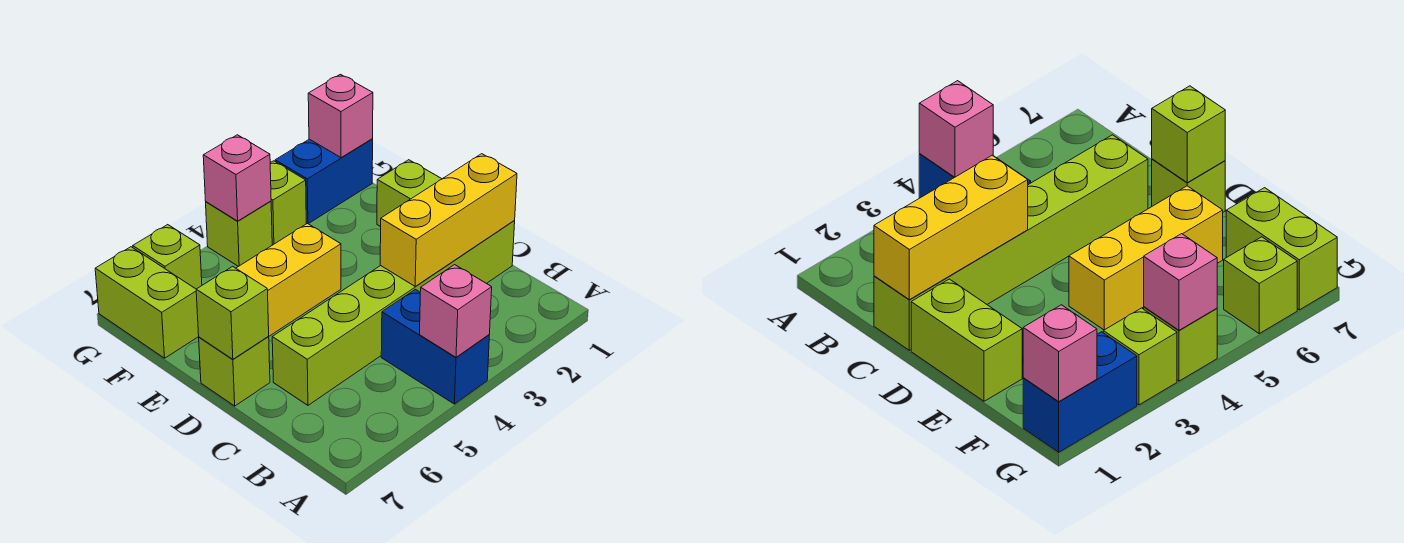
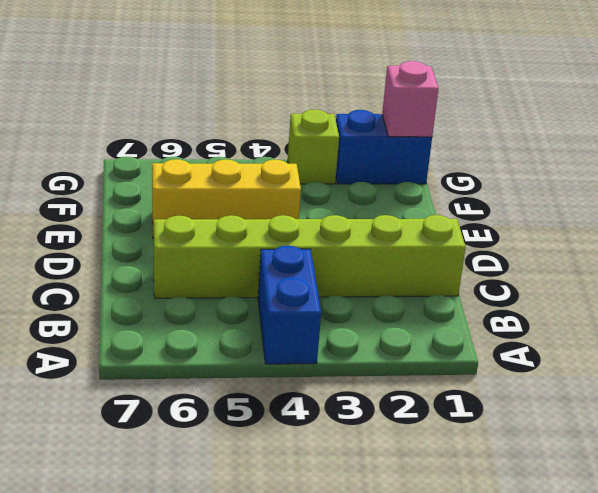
none -> lime 1x2 brick [377,160,441,227]
none -> lime 1x1 brick [199,336,270,406]
none -> lime 1x2 brick [95,247,199,358]

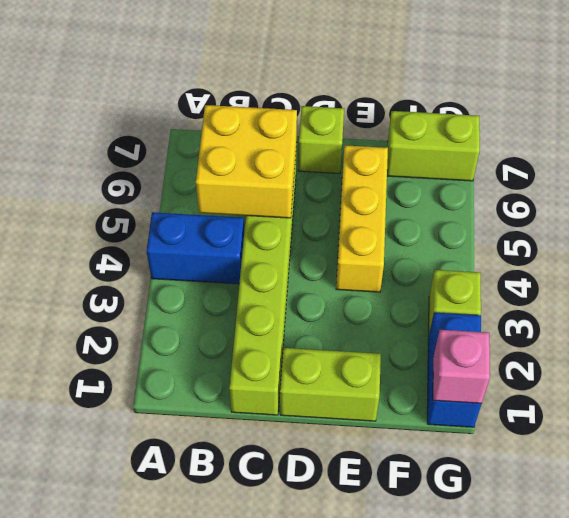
yellow 2x2 brick [196,105,297,218] -> none
none -> lime 1x1 brick [206,201,272,267]
none -> lime 1x1 brick [133,225,202,289]
none -> pink 1x1 brick [420,265,492,357]

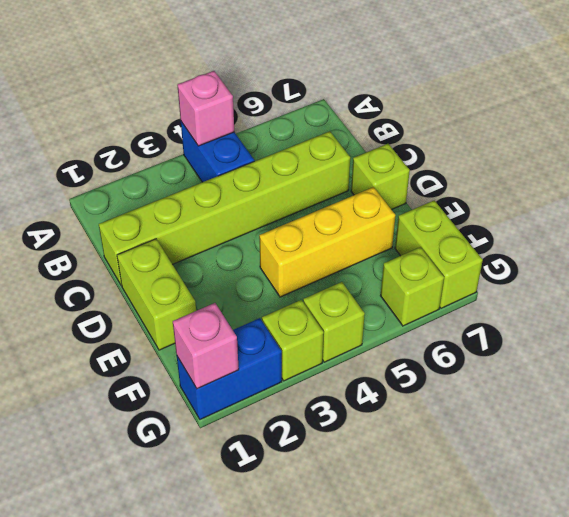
none -> yellow 1x3 brick [380,154,517,287]
none -> lime 1x1 brick [196,266,269,359]
none -> pink 1x1 brick [203,135,271,221]

